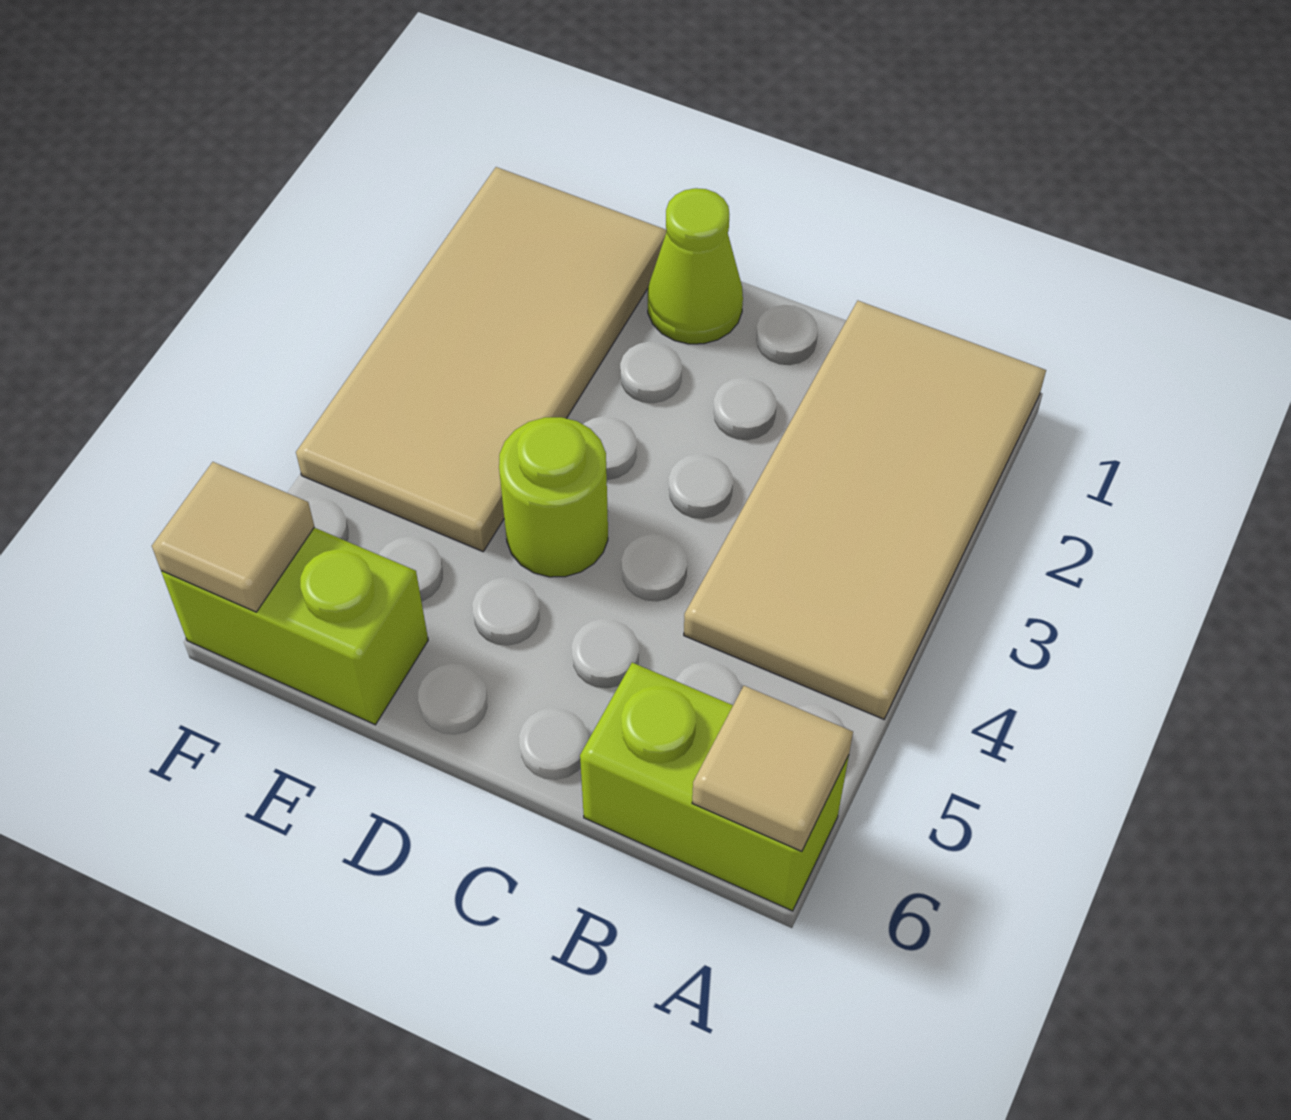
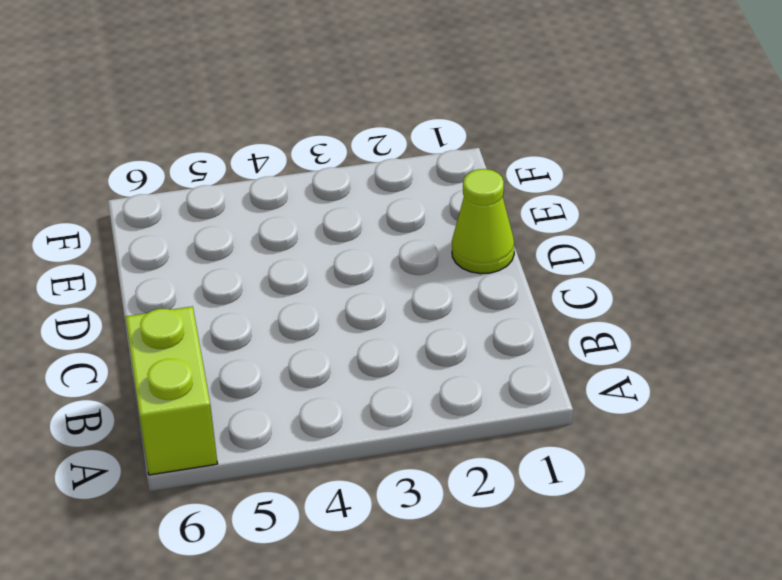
none -> tan 2x4 tile [684,301,1046,719]
none -> lime 1x1 round brick [499,417,608,577]

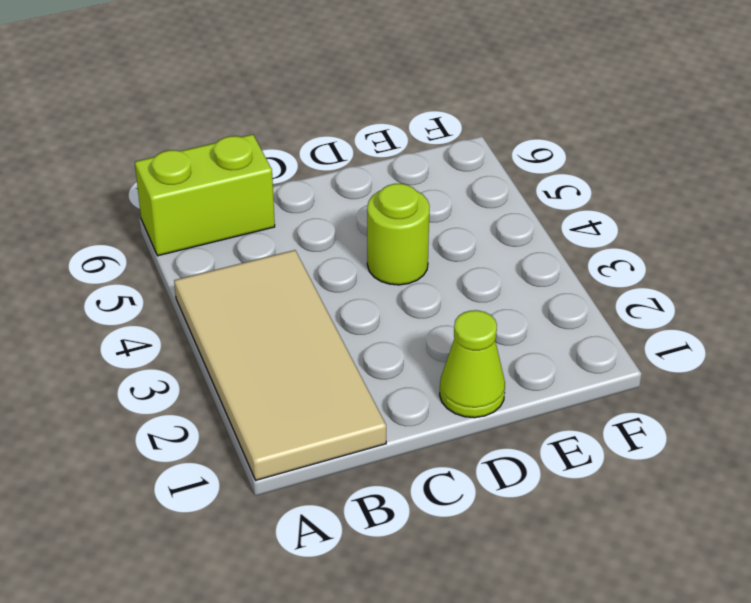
none -> tan 2x4 tile [296,167,666,551]
none -> lime 1x2 brick [161,528,428,725]

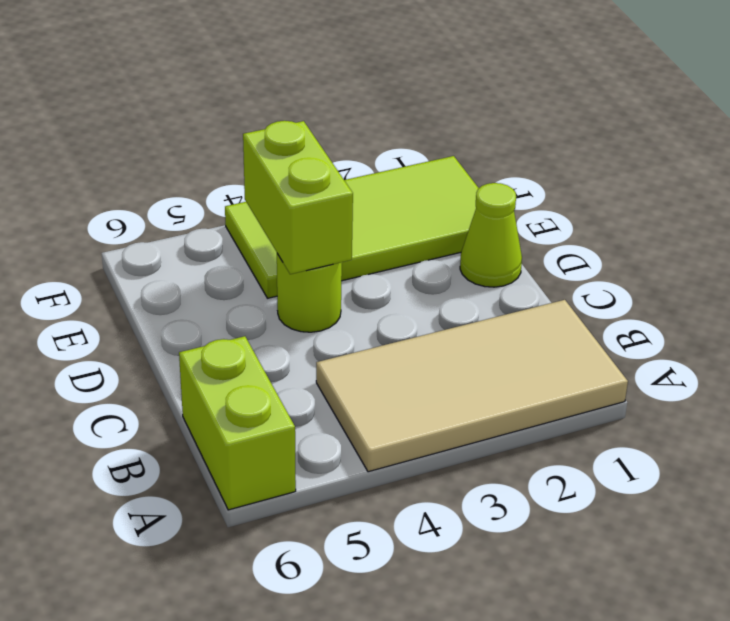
lime 1x2 brick [243,121,353,274] -> lime 1x2 brick moved to [161,528,428,725]
lime 2x4 tile [225,156,479,298] -> tan 2x4 tile [296,167,666,551]
none -> tan 1x1 tile [692,686,853,851]
none -> tan 1x1 tile [152,462,314,612]

